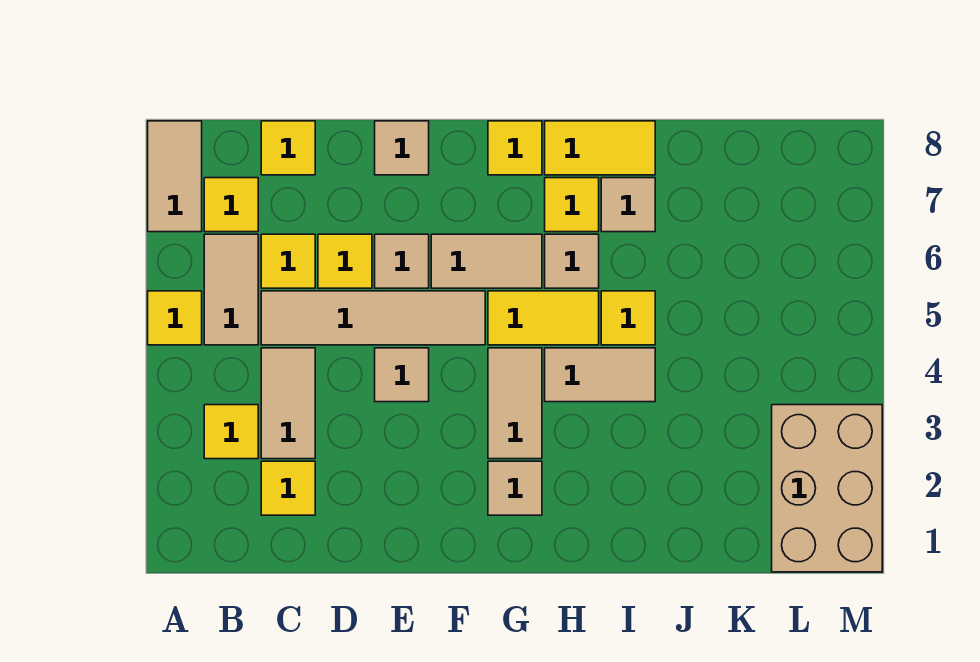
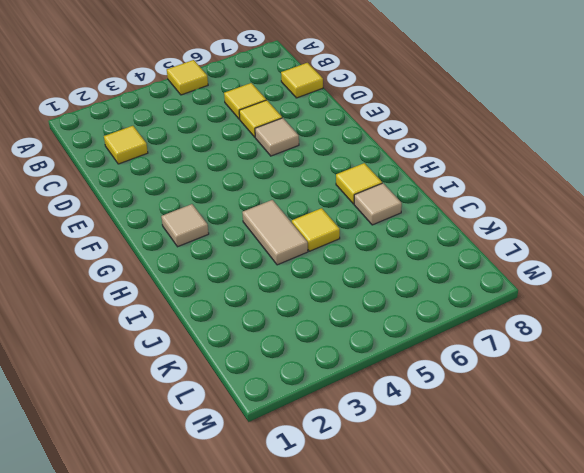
none -> tan 1x2 tile [148,121,202,232]
none -> yellow 1x1 tile [204,405,258,459]
none -> tan 1x2 tile [204,234,258,345]

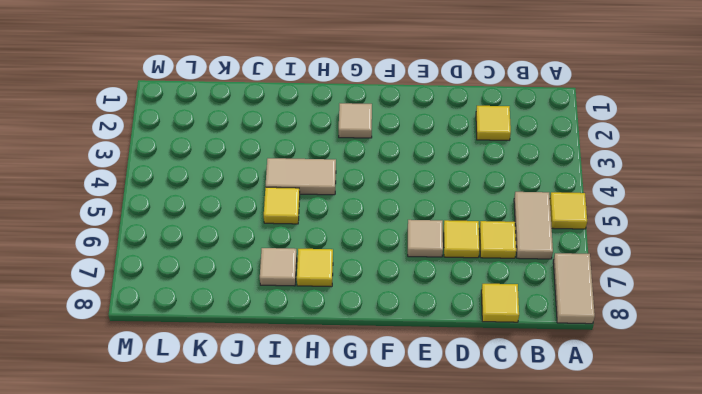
none -> yellow 1x1 tile [204,405,258,459]
none -> yellow 1x1 tile [204,178,258,232]
none -> tan 1x2 tile [261,348,315,459]

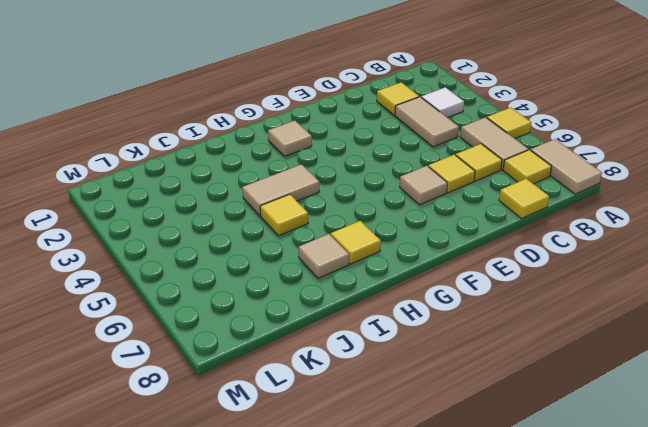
white 1x1 tile [421,87,464,118] -> yellow 1x1 tile [204,405,258,459]
none -> tan 1x4 tile [261,291,485,345]
none -> tan 1x1 tile [375,348,429,402]
none -> tan 1x1 tile [375,121,429,175]

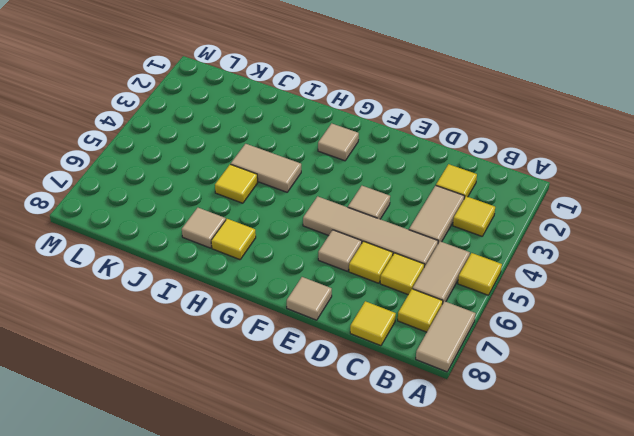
none -> tan 1x2 tile [431,234,542,288]
none -> tan 1x2 tile [488,348,542,459]
none -> yellow 1x2 tile [488,291,599,345]

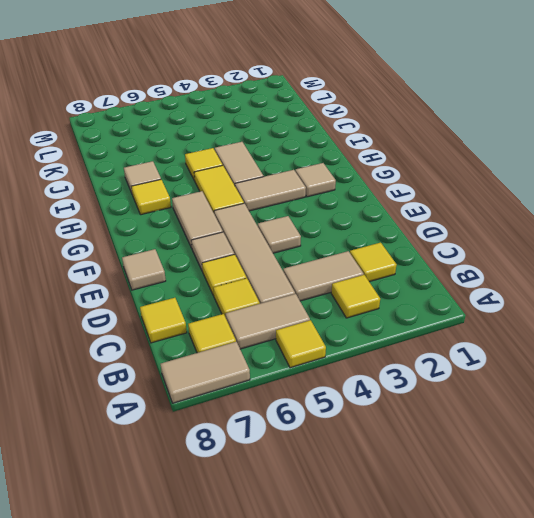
none -> yellow 1x1 tile [488,121,542,175]
none -> tan 1x1 tile [545,234,599,288]
none -> yellow 1x2 tile [545,121,655,175]

